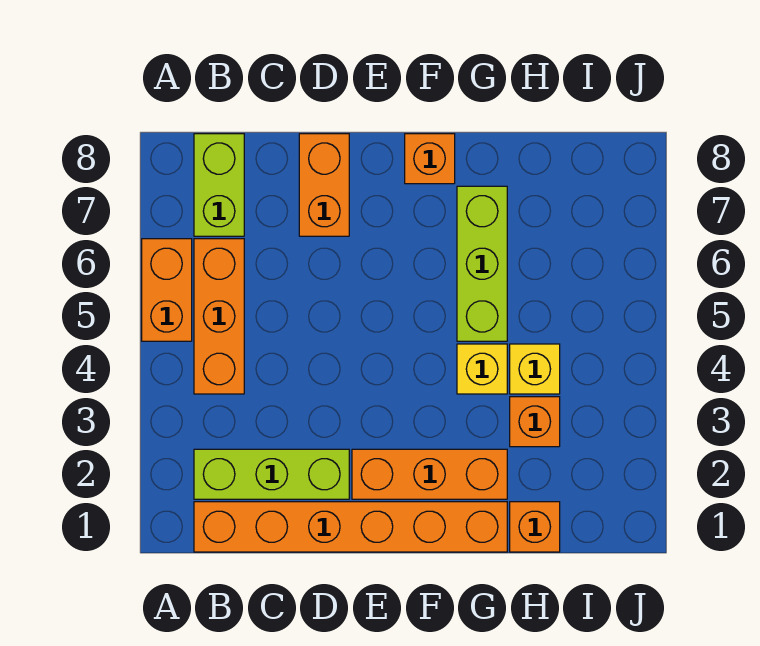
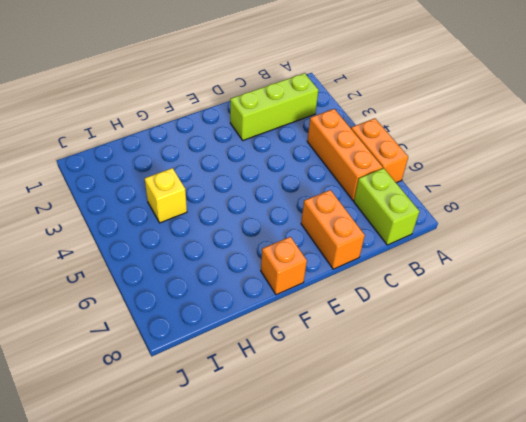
none -> orange 1x6 brick [194,502,507,552]
none -> orange 1x3 brick [352,449,507,499]
none -> yellow 1x1 brick [457,344,507,394]

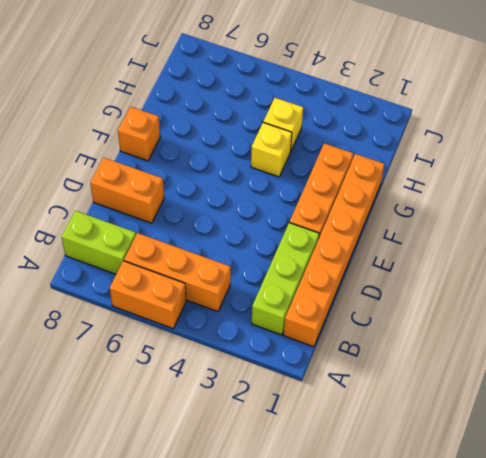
none -> lime 1x3 brick [457,186,507,341]
none -> orange 1x1 brick [510,502,560,552]
none -> orange 1x1 brick [510,397,560,447]

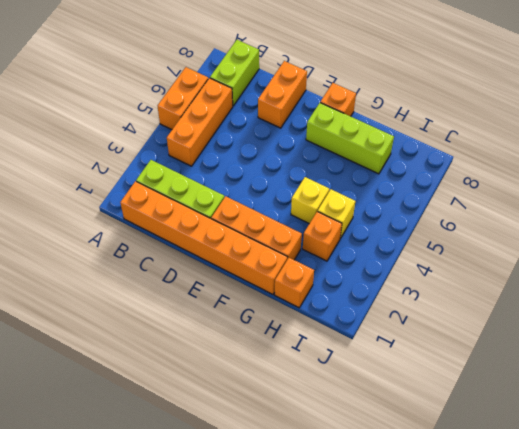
lime 1x3 brick [306,103,394,174] -> lime 1x3 brick turned to [457,186,507,341]

